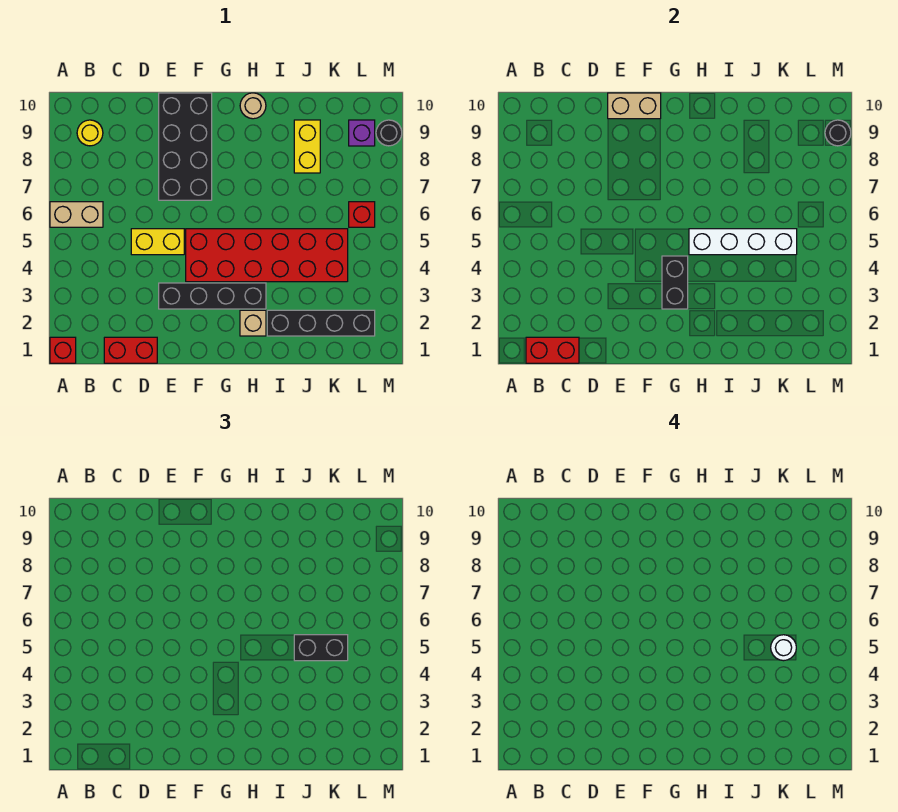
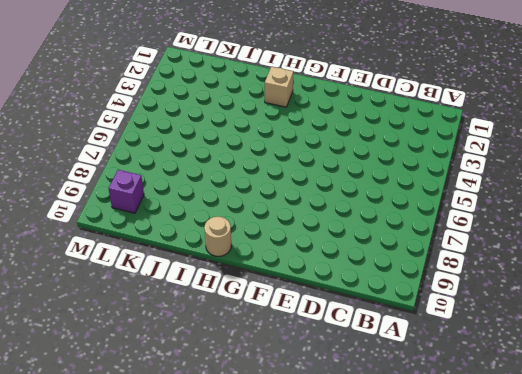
none -> red 1x1 brick [50,337,76,363]
none -> tan 1x2 brick [50,202,103,227]
none -> yellow 1x1 round brick [77,120,103,146]

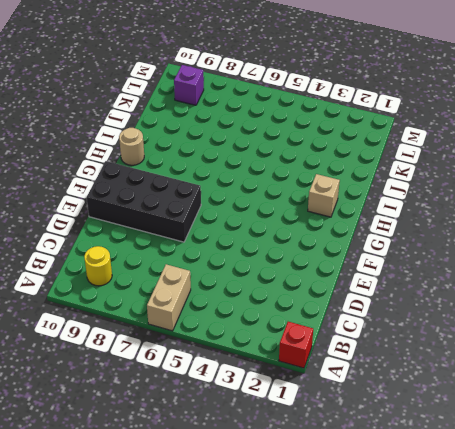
none -> red 1x2 brick [104,337,157,363]
none -> yellow 1x2 brick [131,229,184,255]
none -> black 1x4 brick [159,283,266,309]

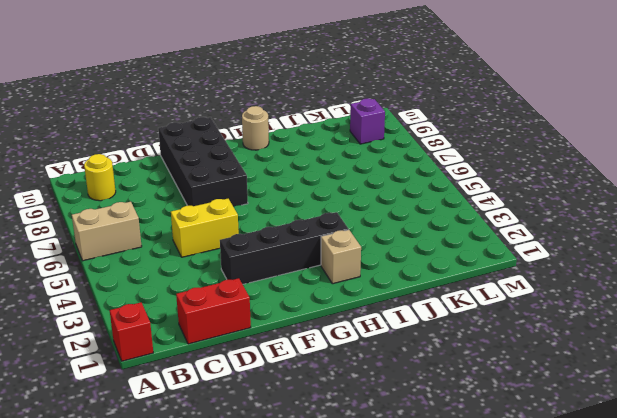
none -> red 2x6 brick [186,229,348,282]
none -> black 1x4 brick [267,310,375,336]
none -> yellow 1x2 brick [294,120,320,173]

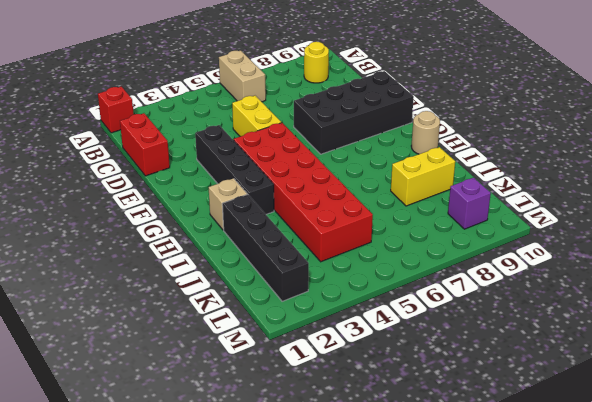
none -> red 1x1 brick [349,202,375,227]
none -> black 1x1 round brick [376,120,402,146]
none -> red 1x2 brick [526,337,579,363]

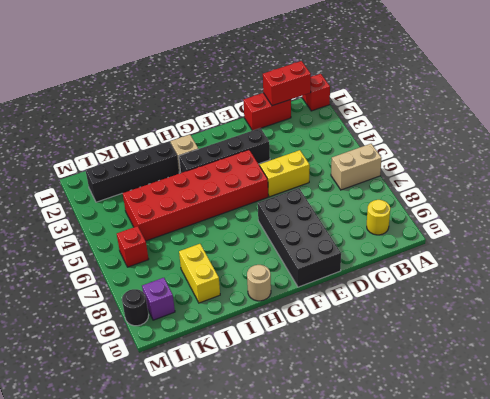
none -> tan 1x2 brick [608,93,661,119]
none -> black 1x2 brick [662,256,688,309]
none -> white 1x4 brick [689,229,797,255]

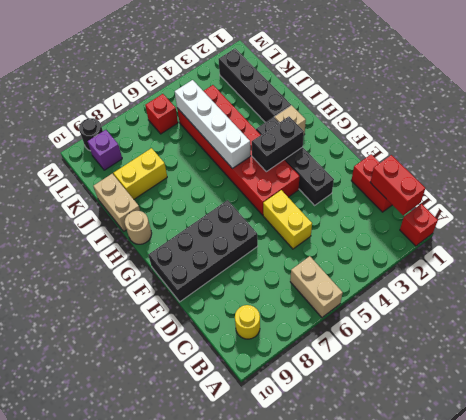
tan 1x2 brick [94,174,140,231] -> tan 1x2 brick moved to [608,93,661,119]
none -> black 1x1 round brick [825,120,851,146]
none -> black 1x2 brick [294,635,348,661]
none -> white 1x1 round brick [771,635,796,661]

